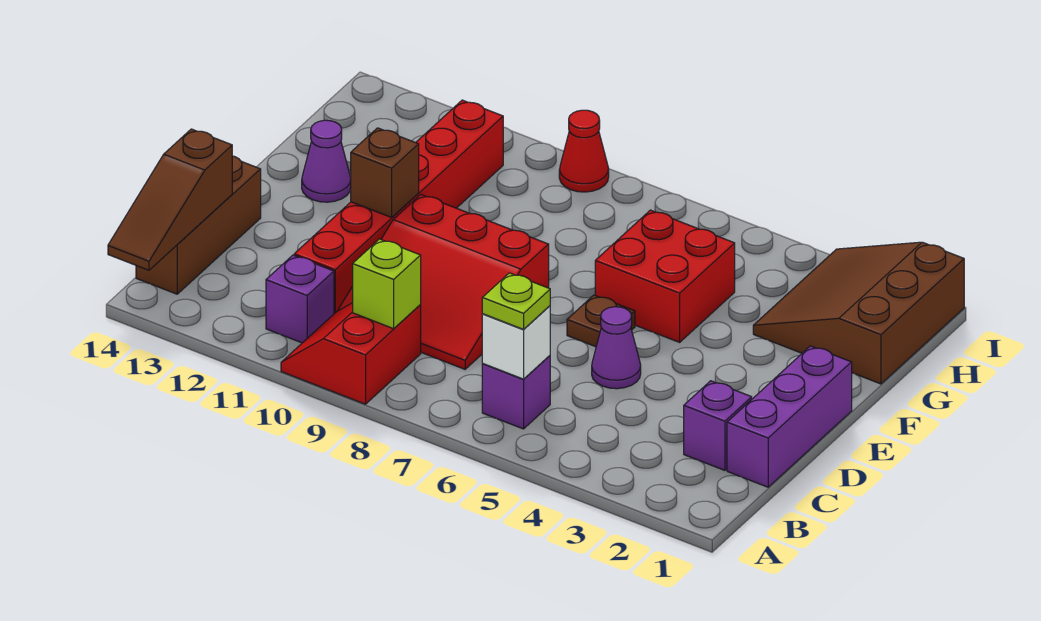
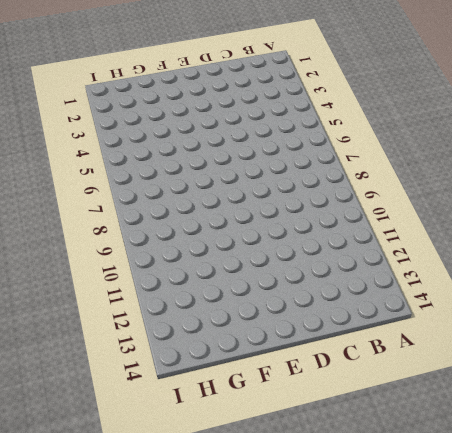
none -> red 2x2 slope [281,303,421,404]
none -> purple 1x1 brick [482,356,550,429]
none -> purple 1x1 brick [266,255,334,343]

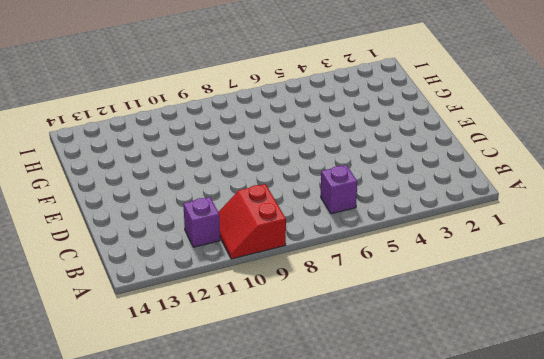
none -> brown 1x3 brick [136,156,261,294]
none -> purple 1x3 brick [727,346,852,487]
none -> purple 1x1 brick [684,381,752,470]

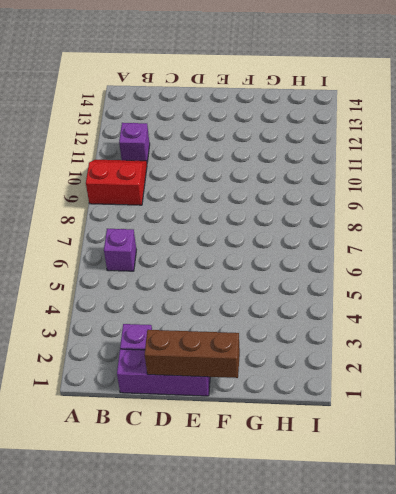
brown 1x3 brick [145,330,240,378] -> brown 1x3 brick moved to [136,156,261,294]
none -> red 3x3 slope [338,195,549,369]
none -> red 1x6 brick [294,100,503,313]
none -> purple 1x1 cone [592,307,641,389]

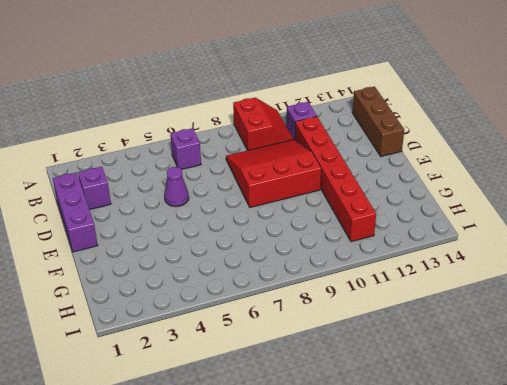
none -> brown 1x1 plate [567,295,635,347]
none -> red 2x2 brick [595,210,735,342]
none -> purple 1x1 cone [302,120,351,202]

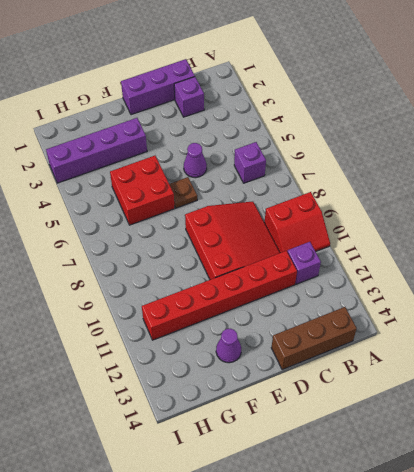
purple 1x4 brick [46,118,147,183] -> brown 3x3 slope [753,242,964,384]
none -> red 1x1 cone [559,110,609,192]
none -> brown 1x3 slope [108,129,232,270]
none -> white 1x1 brick [482,306,550,379]

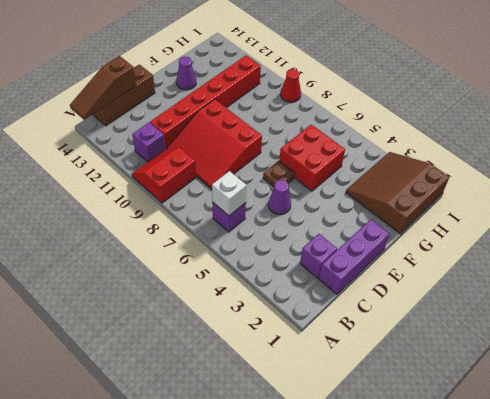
none -> lime 1x1 brick [353,239,421,329]
none -> brown 1x1 brick [351,128,419,217]
none -> lime 1x1 plate [482,273,550,329]

